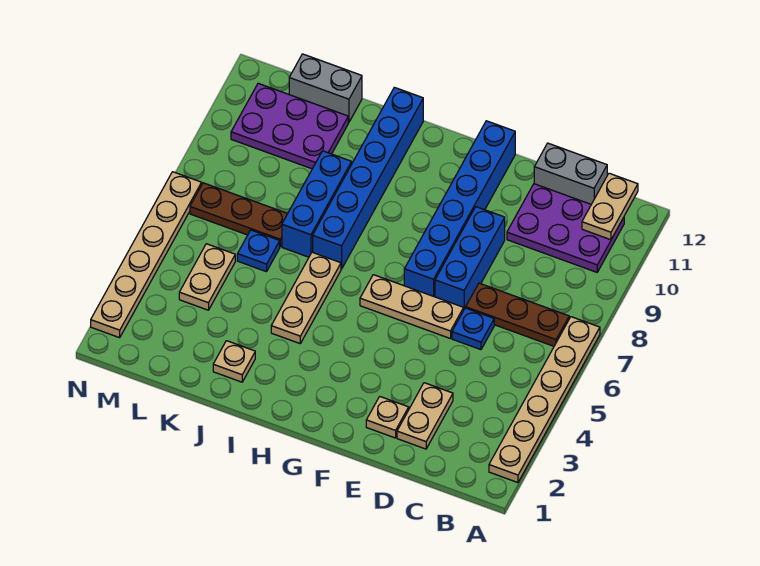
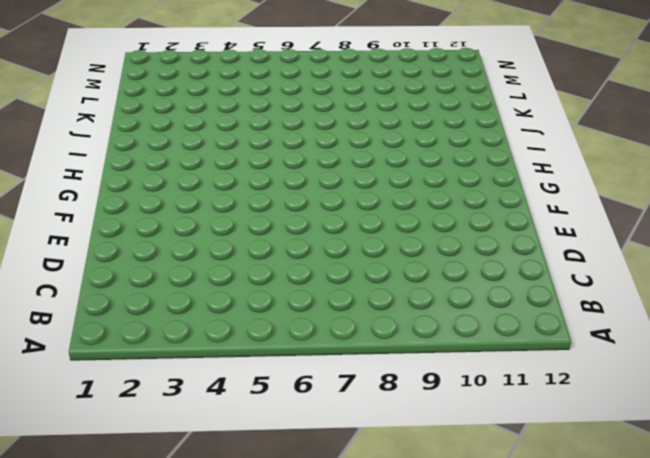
none -> tan 1x6 plate [489,317,600,483]
none -> brown 1x3 plate [466,283,569,346]
none -> purple 2x3 plate [507,184,624,272]

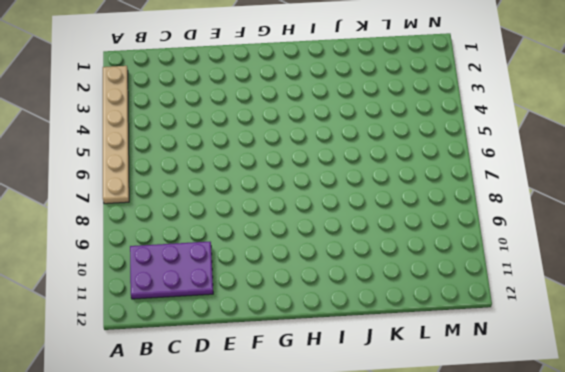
none -> brown 1x3 plate [466,283,569,346]
none -> grey 1x2 brick [534,143,607,204]
none -> tan 1x2 plate [397,383,453,449]

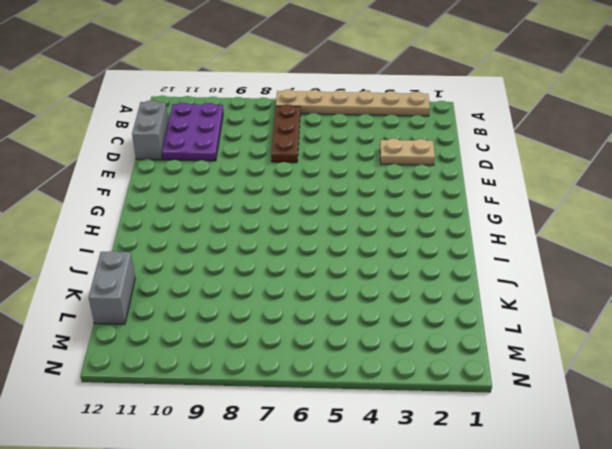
none -> blue 1x1 plate [452,308,494,350]
none -> tan 1x1 plate [366,397,409,438]
none -> tan 1x3 plate [360,275,464,338]

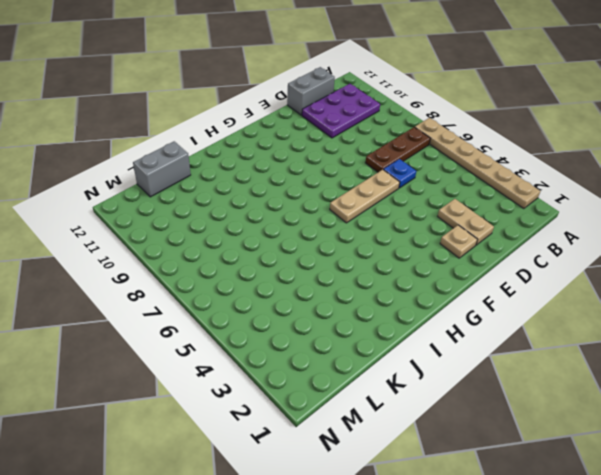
none -> blue 1x3 brick [435,207,505,309]
none -> blue 1x6 brick [404,121,515,297]
none -> tan 1x3 plate [271,252,341,343]

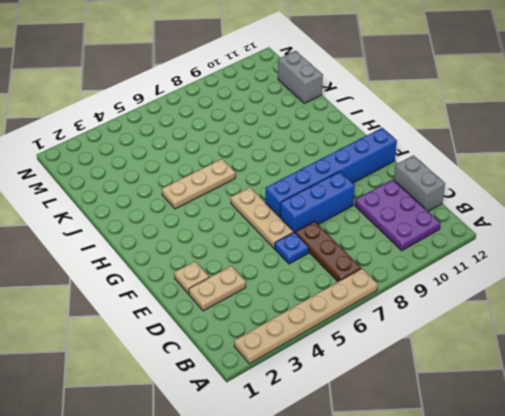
none -> blue 1x6 brick [313,87,423,269]
none -> tan 1x1 plate [213,341,255,382]
none -> blue 1x3 brick [282,151,352,257]

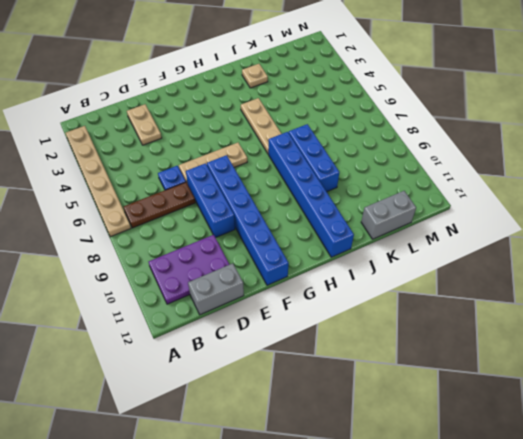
none -> tan 1x1 plate [366,397,409,438]
none -> blue 1x1 plate [237,230,280,272]
none -> brown 1x3 plate [190,183,288,246]

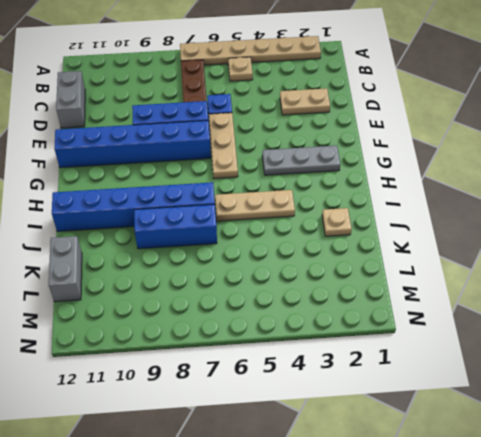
tan 1x1 plate [228,57,253,81] -> tan 1x1 plate moved to [366,397,409,438]
grey 1x3 plate [262,145,340,175] -> none
none -> purple 2x3 plate [507,184,624,272]
none -> blue 1x1 plate [237,230,280,272]
none -> brown 1x3 plate [190,183,288,246]

